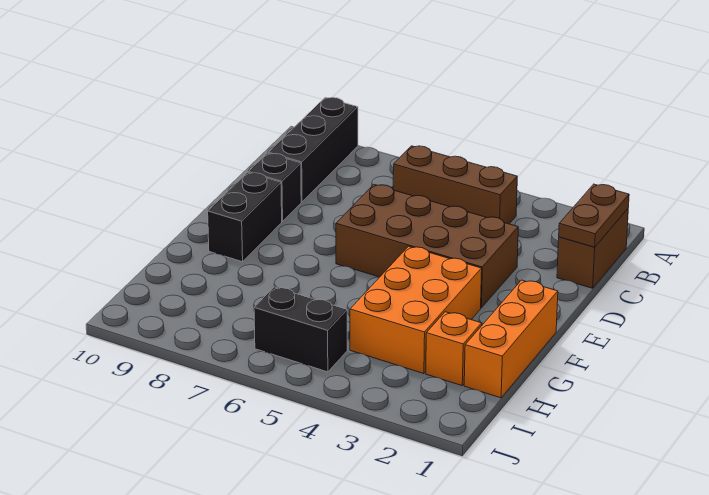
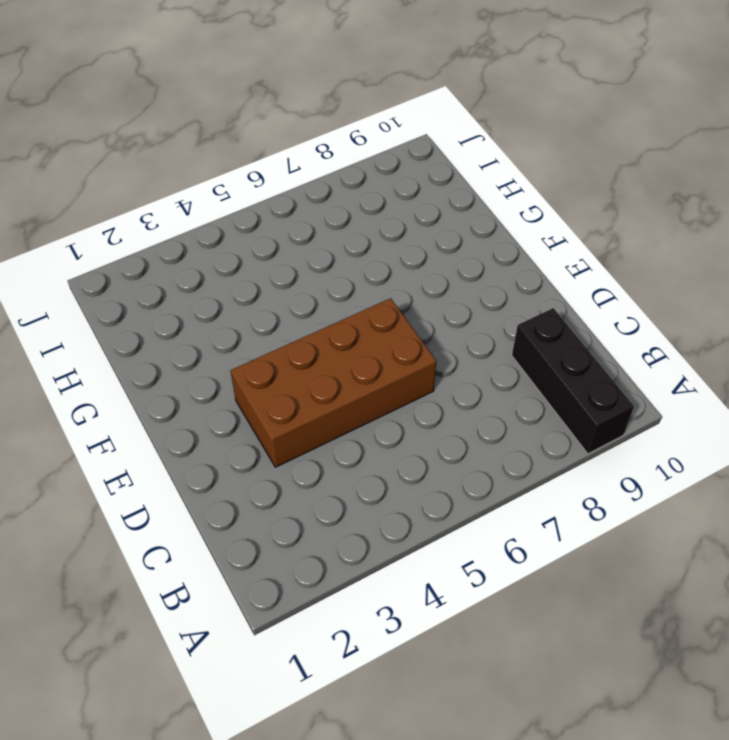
none -> brown 1x2 brick [557,209,628,288]
none -> brown 1x3 brick [393,146,517,224]

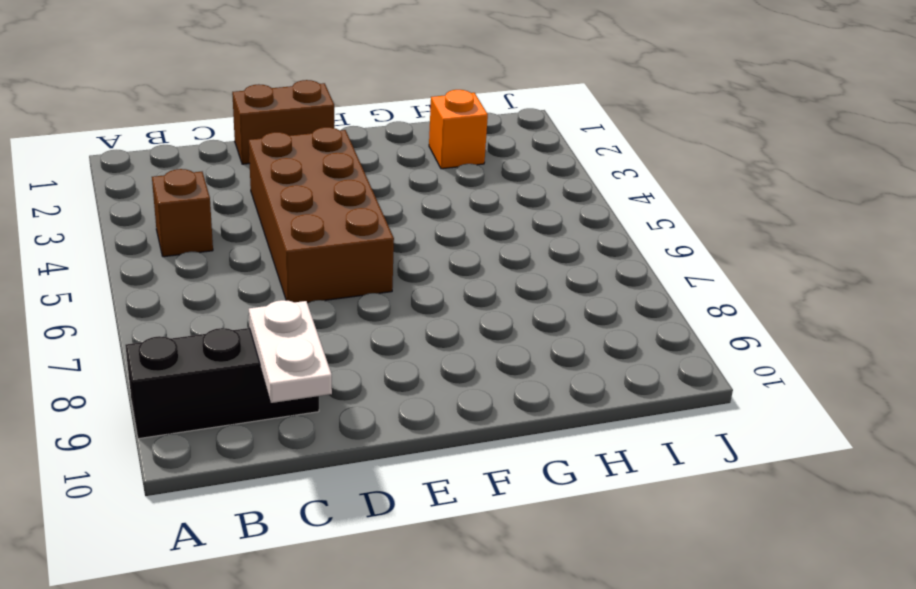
brown 1x1 brick [152,169,213,257] -> brown 1x3 brick [393,146,517,224]
white 1x2 plate [249,300,332,403] -> none
brown 1x2 brick [232,80,334,164] -> brown 1x2 brick moved to [557,209,628,288]
none -> black 1x1 brick [248,153,301,221]
none -> black 1x2 brick [208,173,282,262]

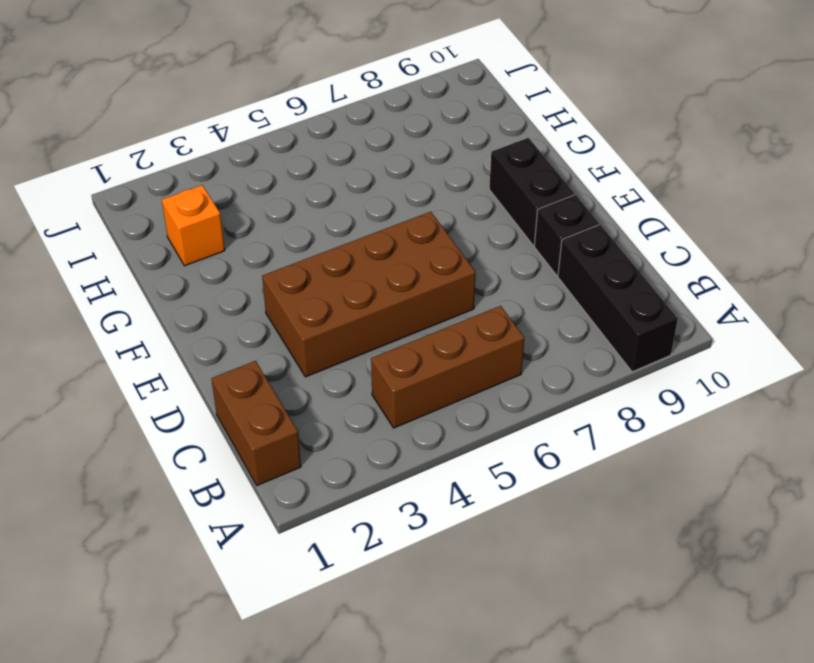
none -> orange 1x3 brick [464,280,558,398]
none -> orange 2x3 brick [350,246,482,374]

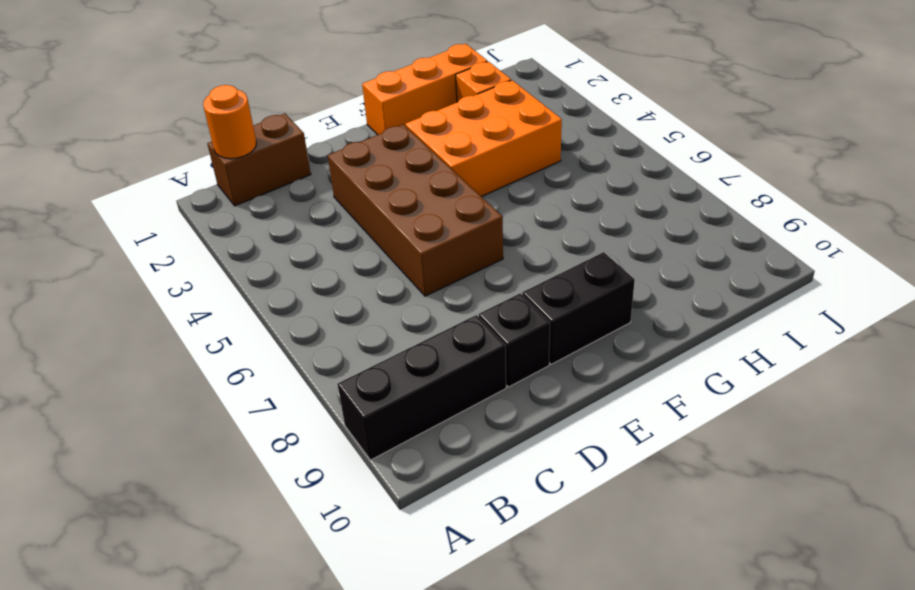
orange 1x1 round brick [203,85,256,159] -> brown 1x2 plate [559,184,629,247]
none -> brown 1x3 brick [393,146,517,224]
none -> black 1x2 brick [254,287,347,372]

